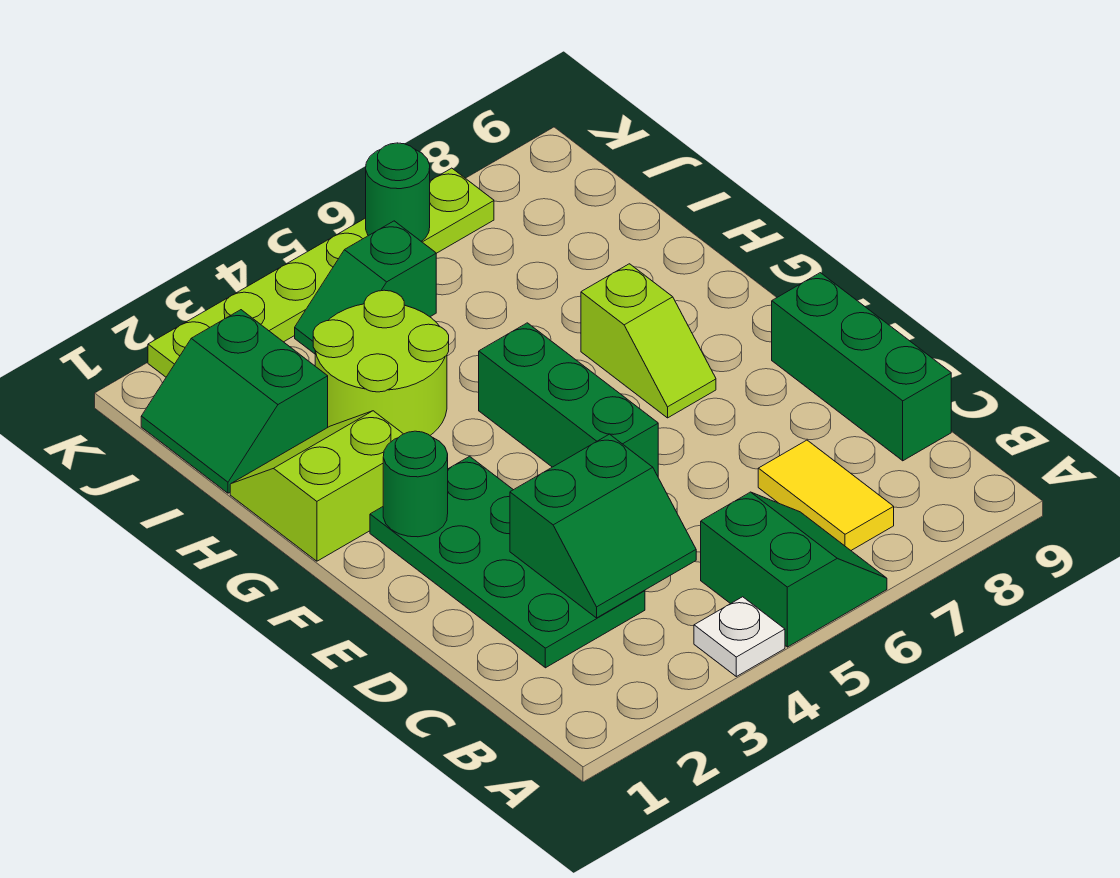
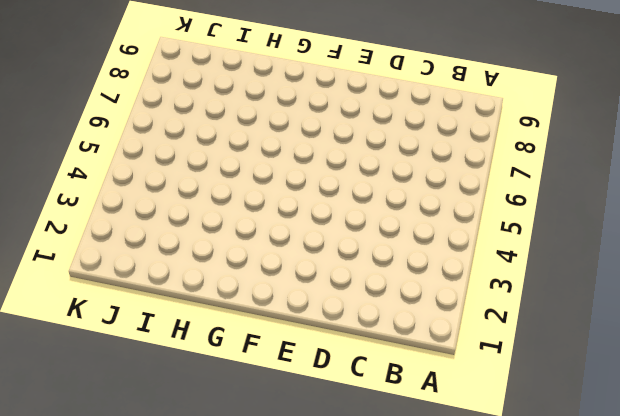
none -> white 1x1 plate [694,597,785,677]
none -> green 2x2 slope [701,492,887,647]
none -> yellow 1x2 tile [758,440,894,550]

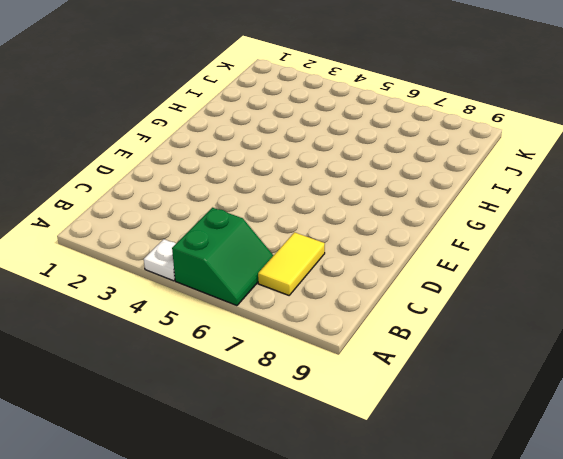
none -> green 2x4 plate [370,456,645,668]
none -> green 1x3 brick [772,273,951,461]
none -> green 1x3 brick [479,323,658,476]

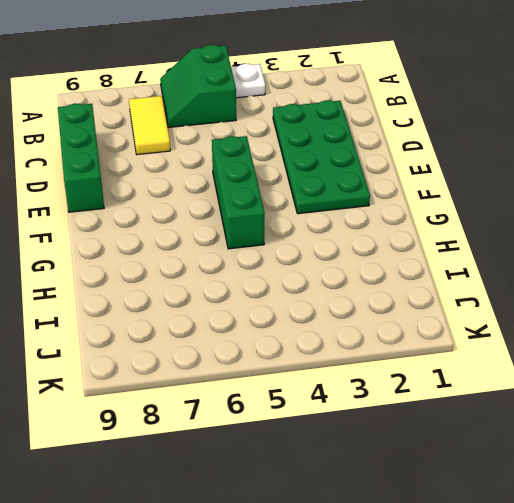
none -> lime 1x2 slope [581,264,716,418]
none -> lime 2x2 slope [230,411,403,561]
none -> lime 2x2 round brick [313,290,449,435]

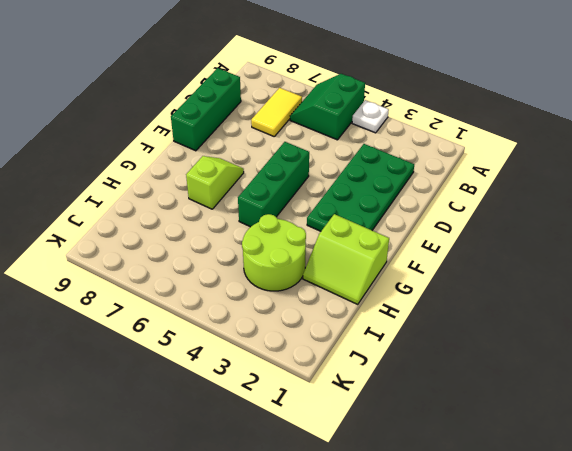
none -> green 2x2 slope [141,310,328,493]
none -> green 1x2 slope [295,221,436,354]
none -> lime 1x6 plate [148,168,494,377]

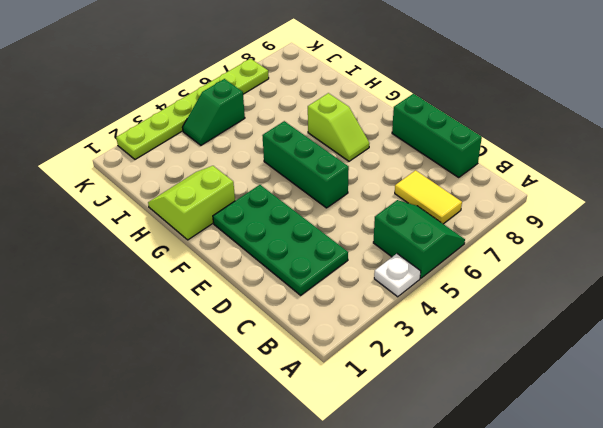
none -> lime 2x2 round brick [313,290,449,435]
none -> green 2x2 slope [141,310,328,493]
none -> green 2x2 slope [510,434,696,618]

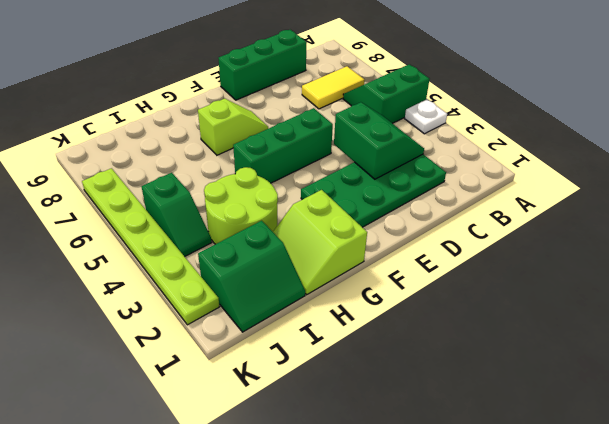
none -> green 1x1 round brick [383,431,448,537]
none -> green 1x1 round brick [366,143,430,241]

